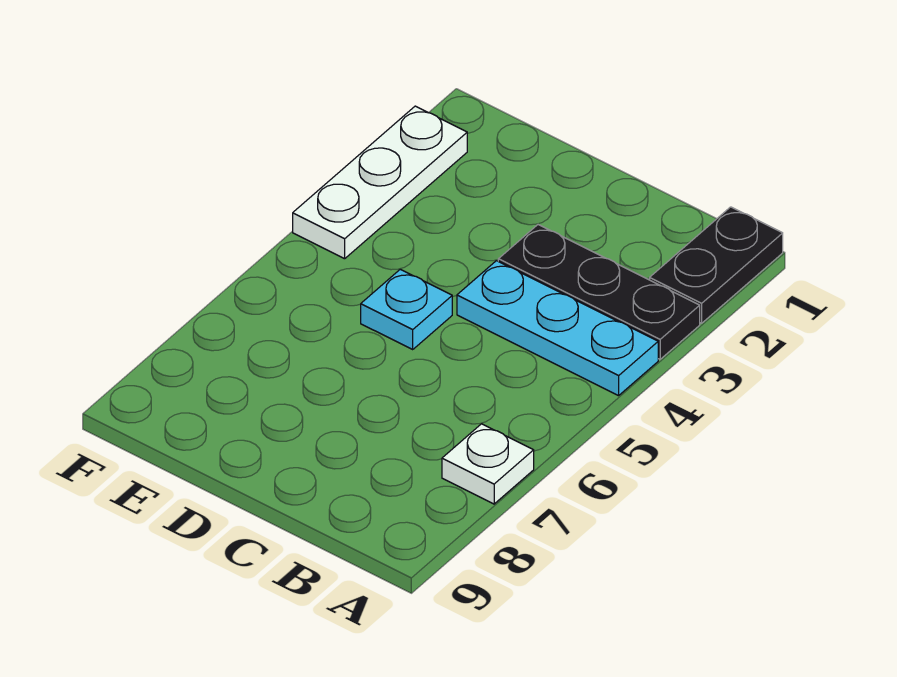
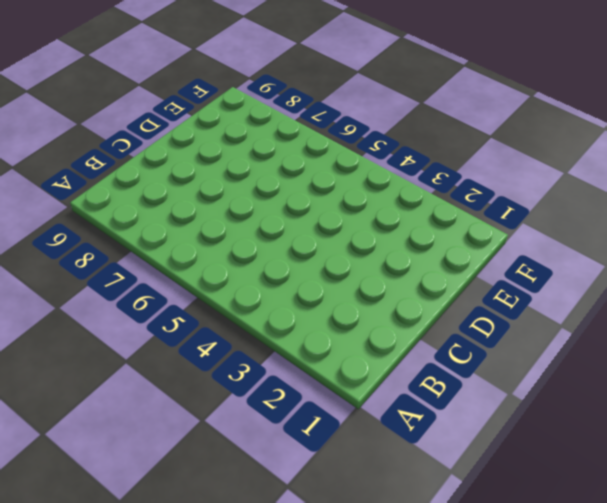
none -> black 1x2 plate [650,207,783,323]
none -> black 1x3 plate [498,225,700,359]

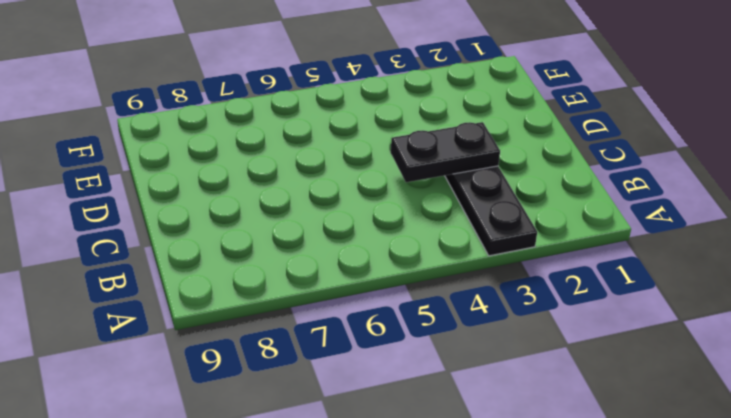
black 1x2 plate [391,122,500,182] -> black 1x2 plate moved to [650,207,783,323]
none -> cyan 1x3 plate [457,261,658,396]
none -> white 1x1 plate [442,424,534,504]

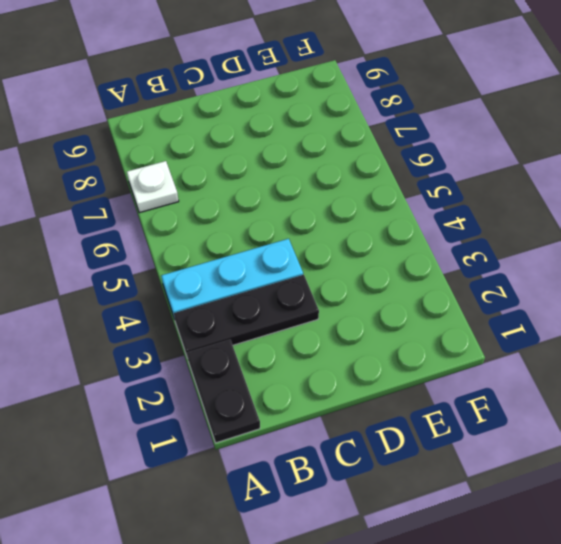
none -> cyan 1x1 plate [361,269,452,349]
none -> white 1x3 plate [293,106,467,259]

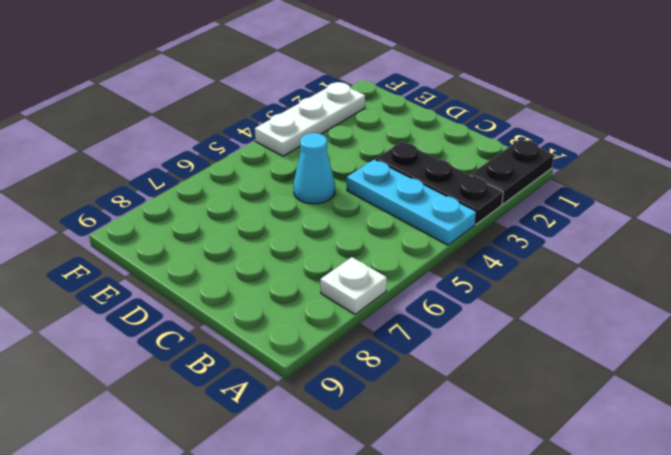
cyan 1x1 cone [294,133,335,204] -> cyan 1x1 plate [361,269,452,349]

